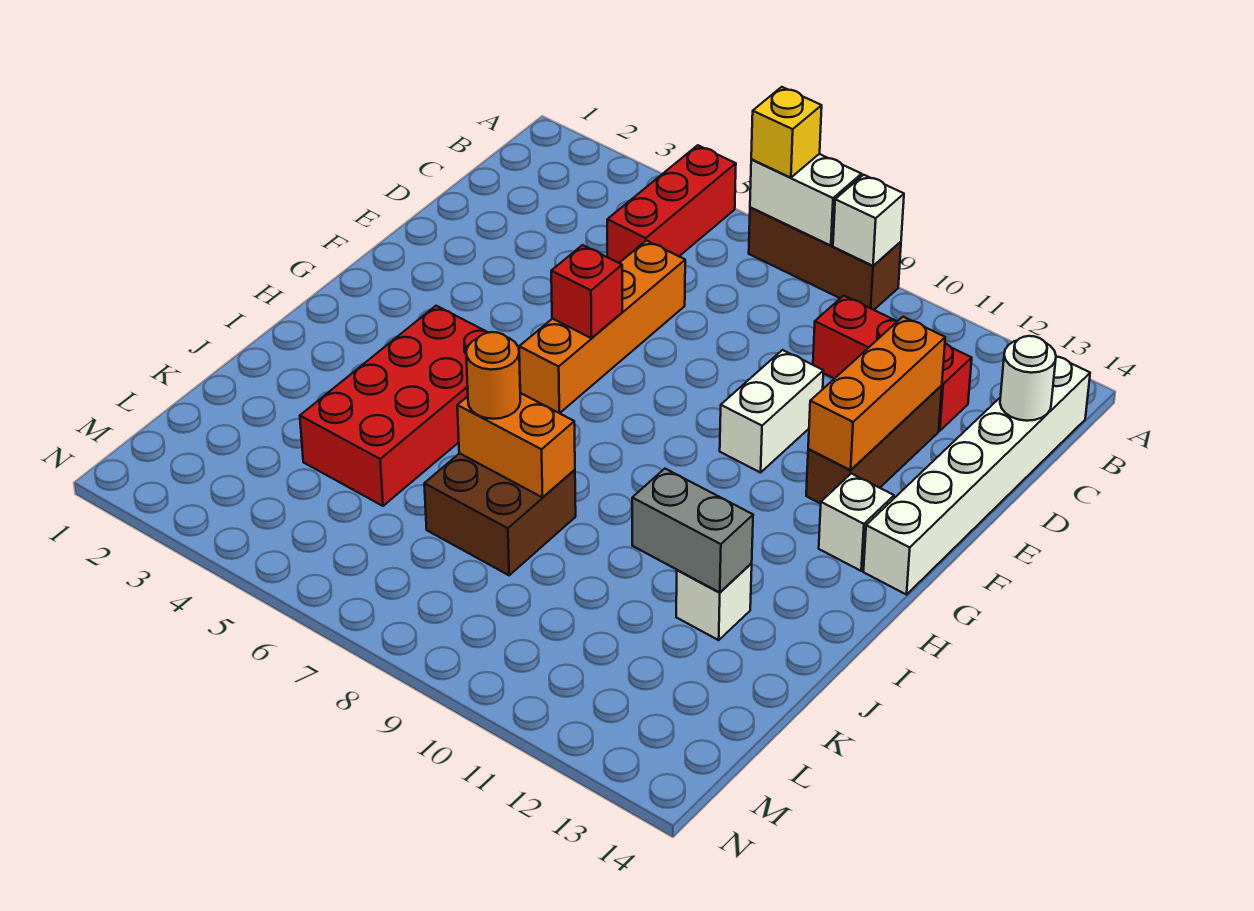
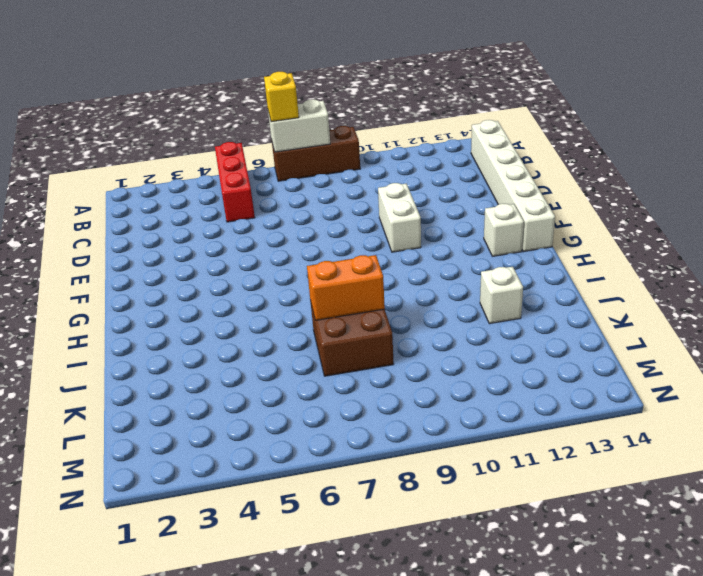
none -> red 1x3 brick [813,296,972,431]
none -> orange 1x4 brick [519,241,685,413]
none -> brown 1x3 brick [806,385,942,504]

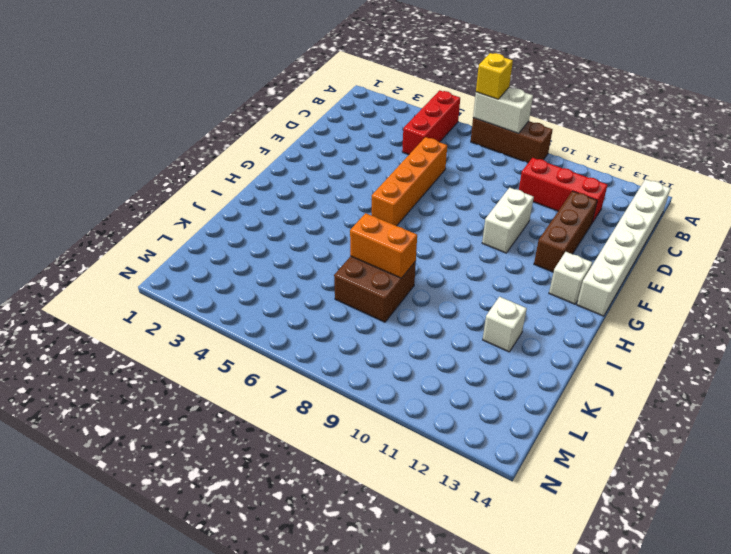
none -> red 2x4 brick [300,306,489,506]
none -> white 1x1 brick [833,175,904,266]
none -> white 1x1 round brick [1000,336,1056,421]

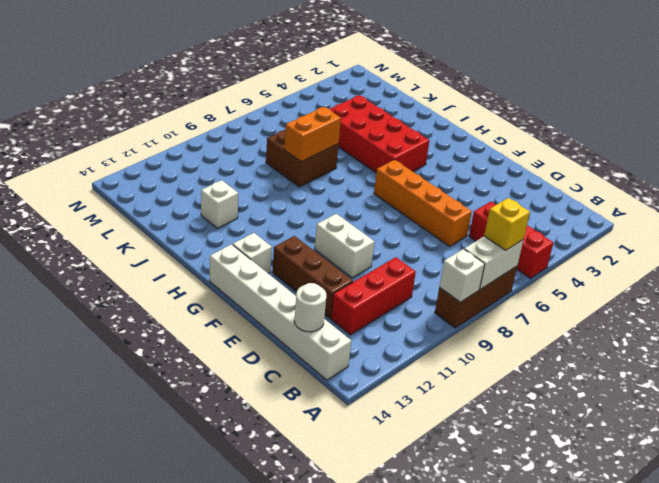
none -> orange 1x3 brick [808,317,945,470]
none -> red 1x1 brick [551,245,622,338]
none -> grey 1x2 brick [632,469,753,593]

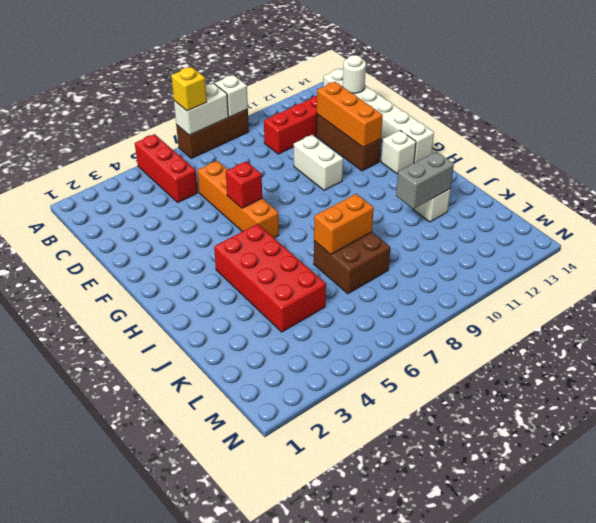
none -> orange 1x1 round brick [466,332,520,419]

